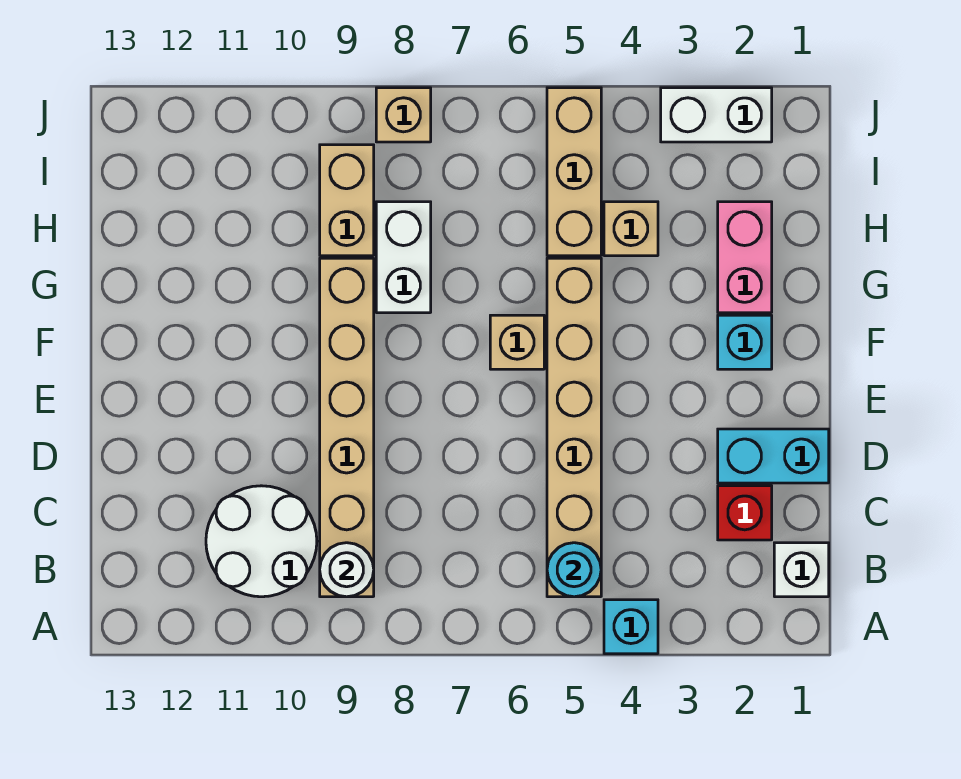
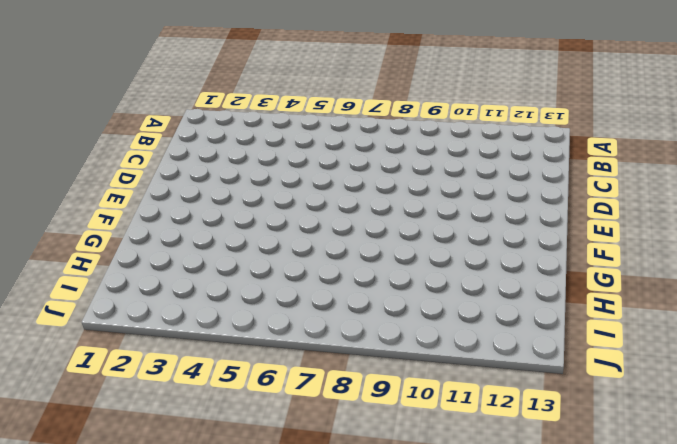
none -> cyan 1x1 brick [604,600,658,654]
none -> white 1x1 brick [774,543,829,597]
none -> tan 1x6 brick [547,258,601,597]

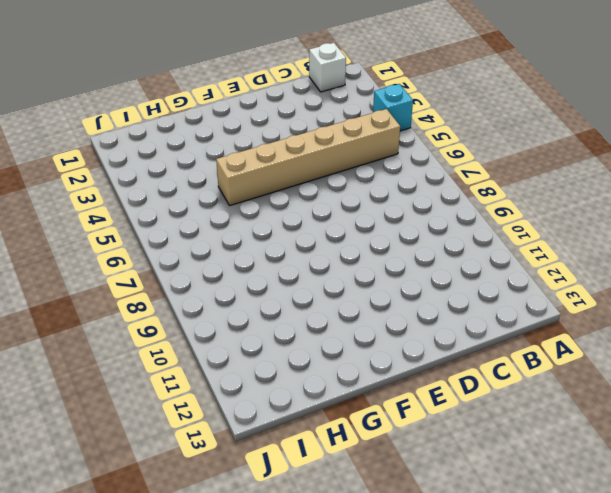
none -> tan 1x6 brick [320,258,374,597]
none -> white 2x2 round brick [206,486,317,597]
none -> red 1x1 brick [718,486,772,540]

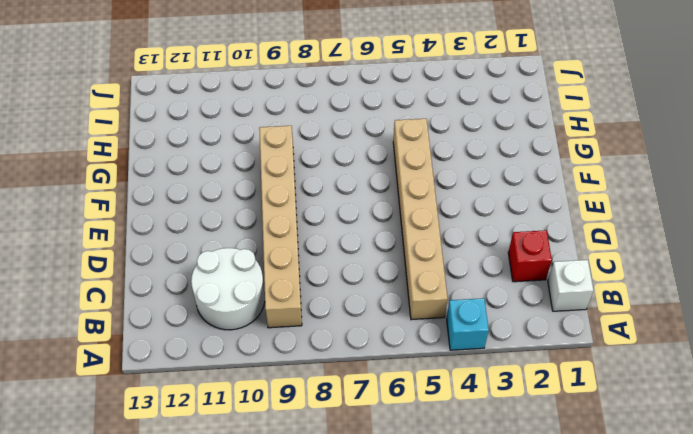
none -> cyan 1x2 brick [718,429,829,483]
none -> cyan 1x1 brick [718,315,772,369]
none -> tan 1x1 brick [490,315,544,369]

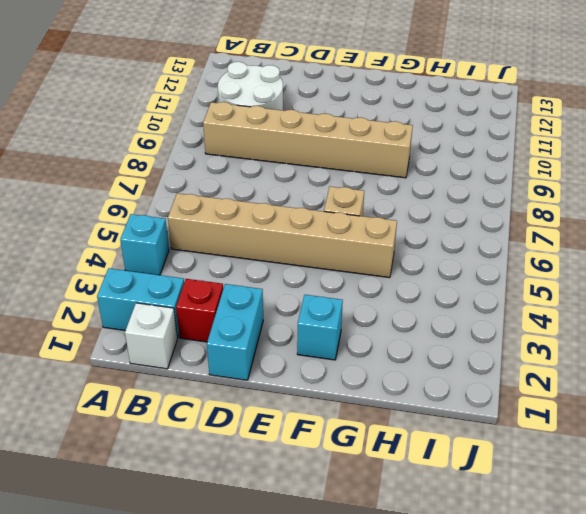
cyan 1x2 brick [97,268,184,338] -> none
none -> pink 1x2 brick [718,202,772,313]
none -> white 1x2 brick [376,202,431,313]
none -> tan 1x1 brick [604,202,658,256]

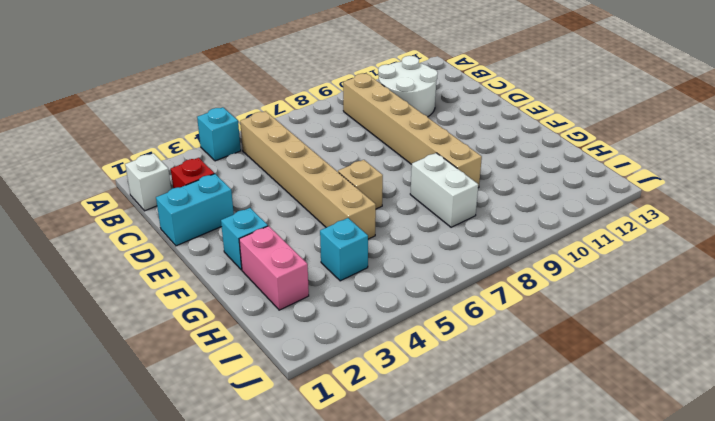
cyan 1x1 brick [320,218,368,281] -> tan 1x1 brick [604,202,658,256]
none -> tan 1x3 brick [547,88,601,256]
none -> tan 1x2 brick [320,145,374,256]
none -> white 1x2 brick [661,88,772,142]

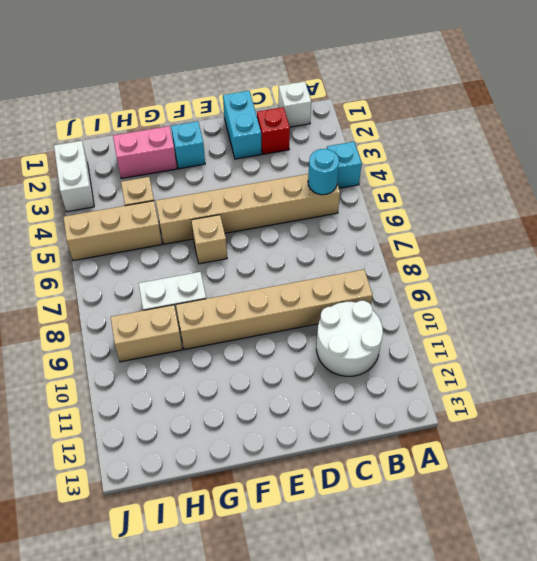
none -> tan 1x1 brick [376,88,431,142]
none -> white 1x1 round brick [320,543,374,597]

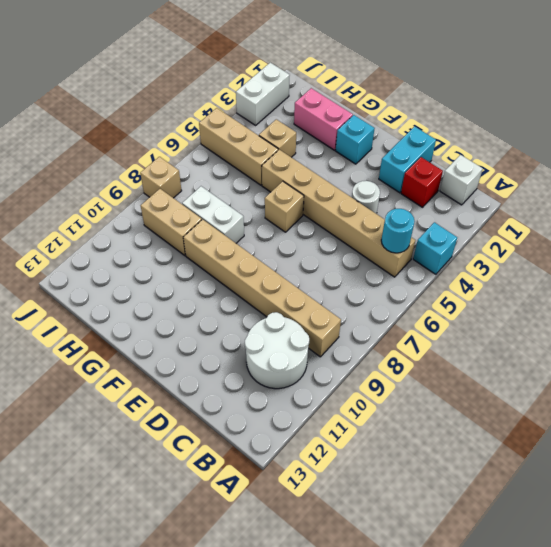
white 1x1 round brick [352,181,380,214] -> white 1x1 round brick moved to [320,543,374,597]

